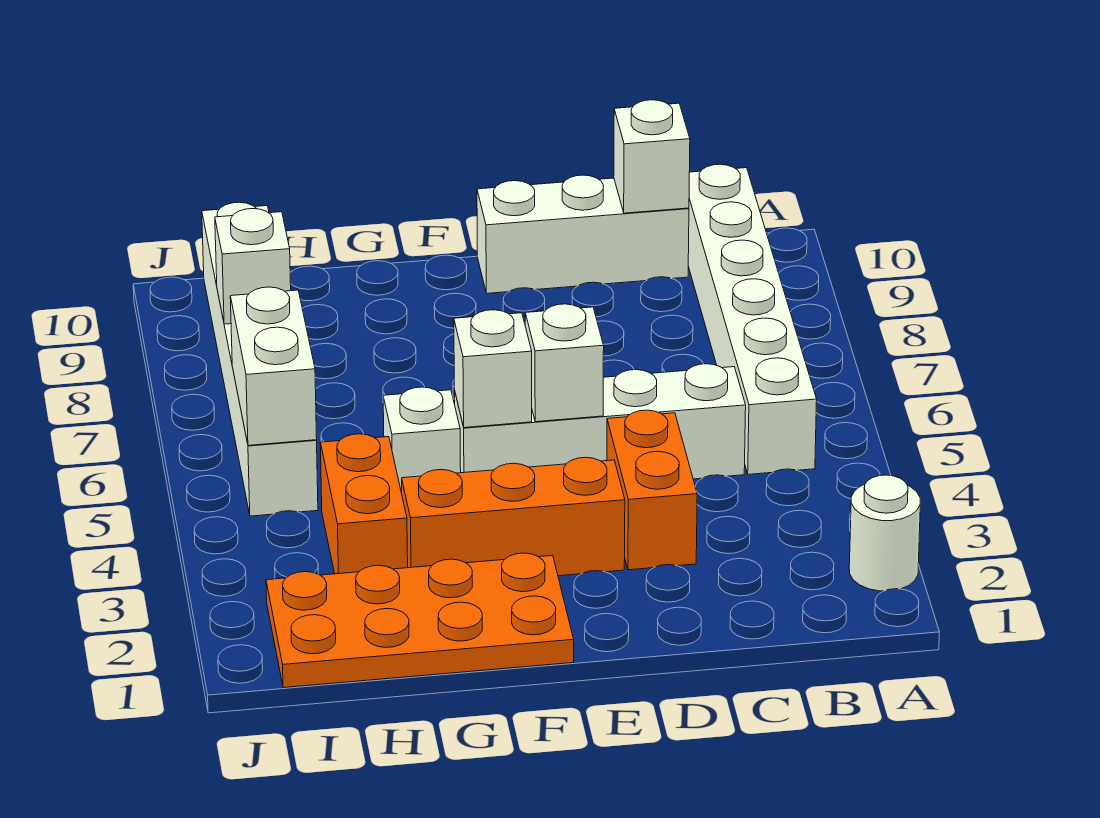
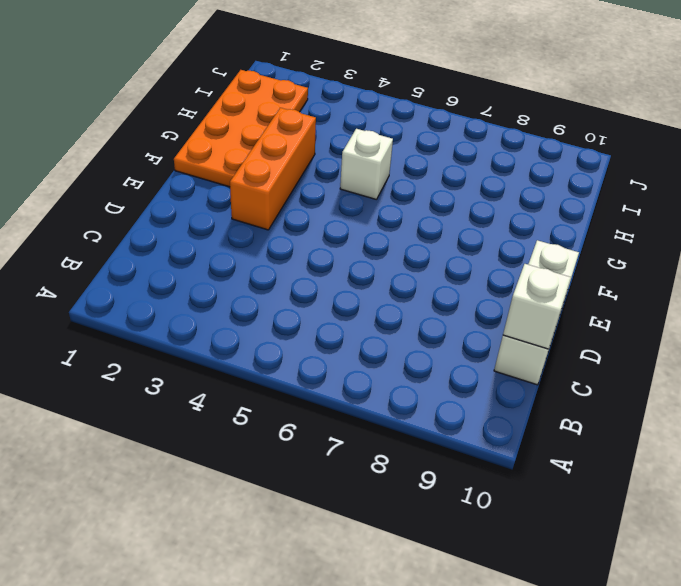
none -> white 1x1 round brick [849,475,920,591]
none -> white 1x6 brick [688,164,817,474]
none -> white 1x4 brick [454,364,746,479]

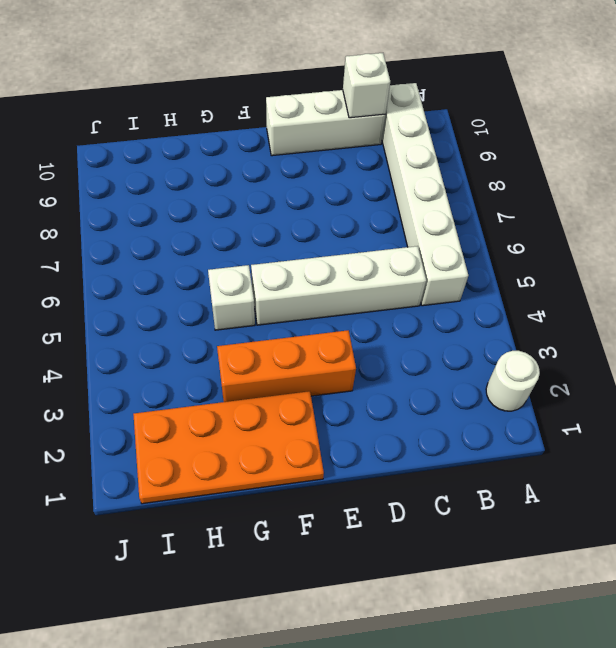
none -> orange 1x2 brick [607,410,697,570]
none -> orange 1x2 brick [320,434,408,574]
none -> white 1x6 brick [202,202,318,516]

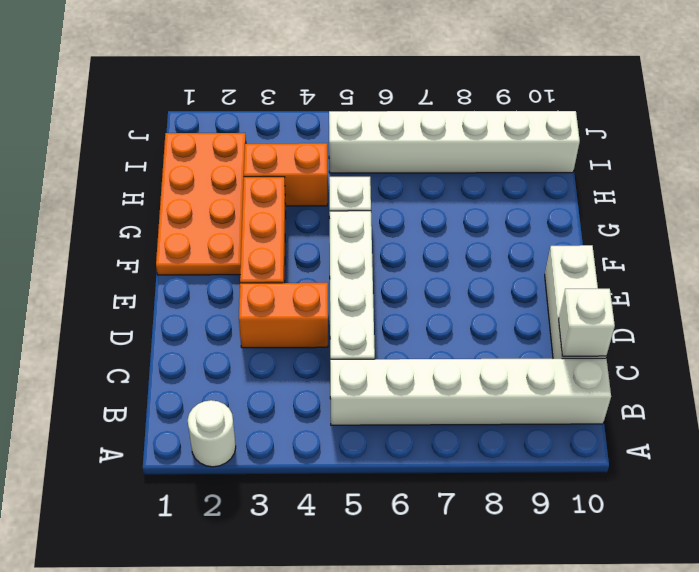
none -> white 1x1 brick [525,304,604,422]
none -> white 1x1 brick [454,310,532,428]
none -> white 1x2 brick [230,287,317,445]

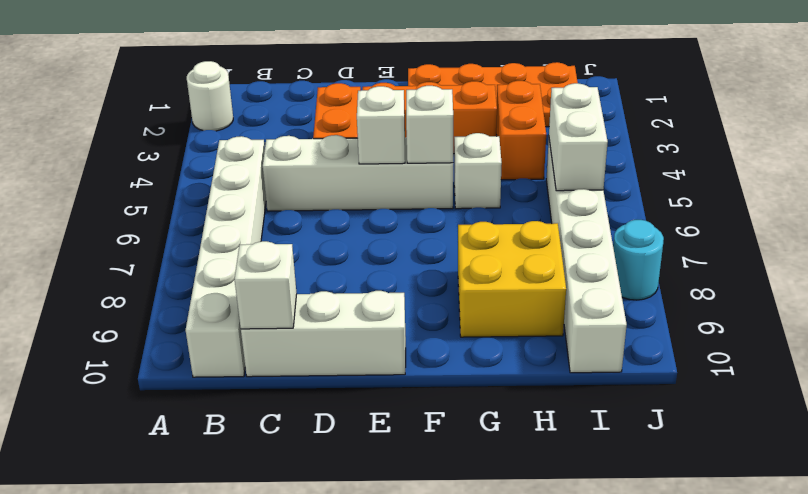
yellow 2x2 brick [458,221,566,337] -> none
cyan 1x1 round brick [613,220,664,300] -> none
none -> white 1x1 brick [215,209,291,324]

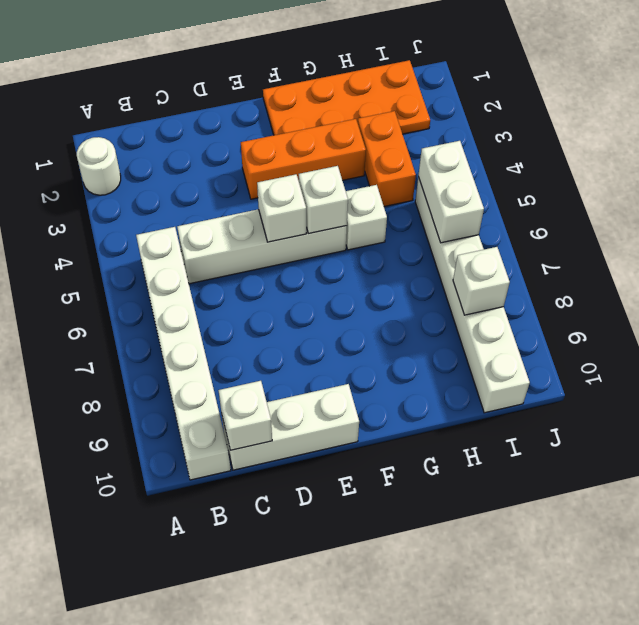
none -> orange 1x2 brick [607,410,697,570]

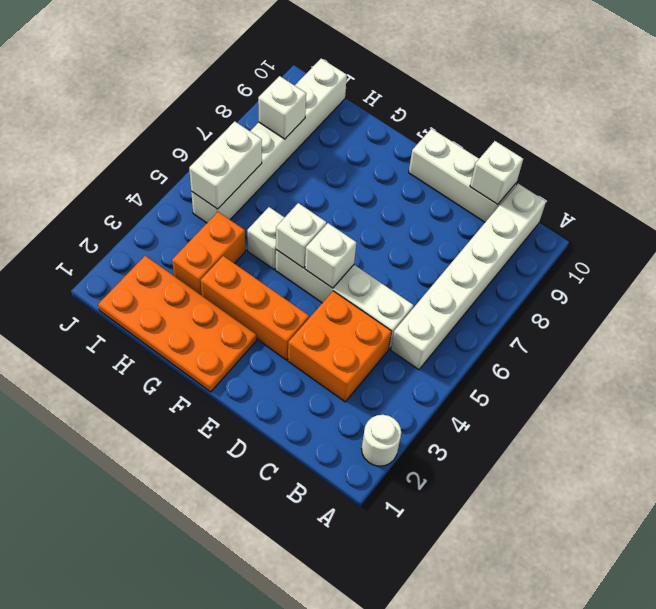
orange 2x2 brick [288,291,392,402] -> orange 1x2 brick [607,410,697,570]

